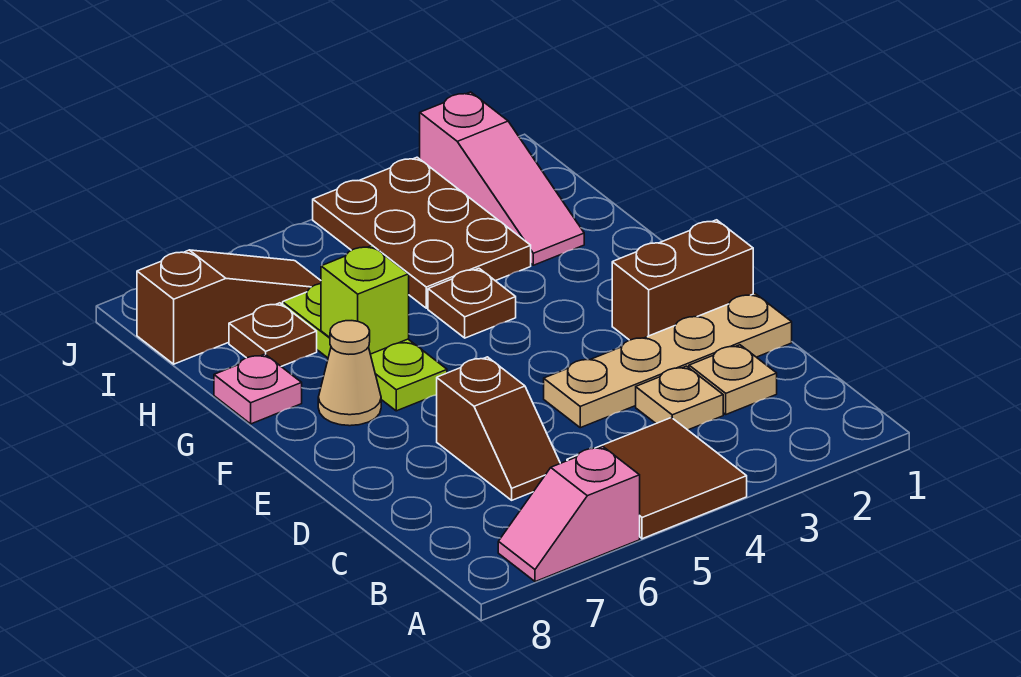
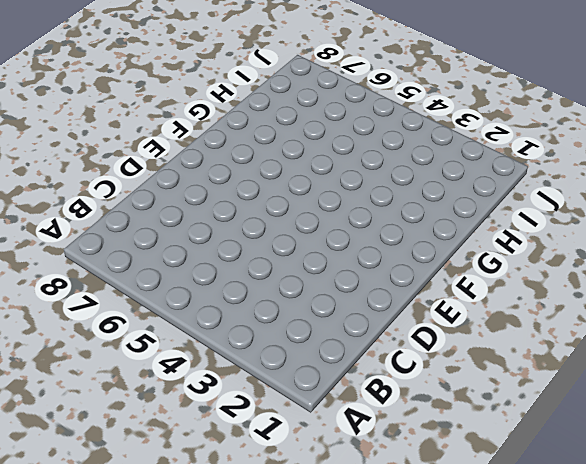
none -> brown 2x2 tile [567,418,747,539]
none -> pink 1x2 slope [498,447,640,582]
none -> tan 1x1 plate [689,345,777,414]

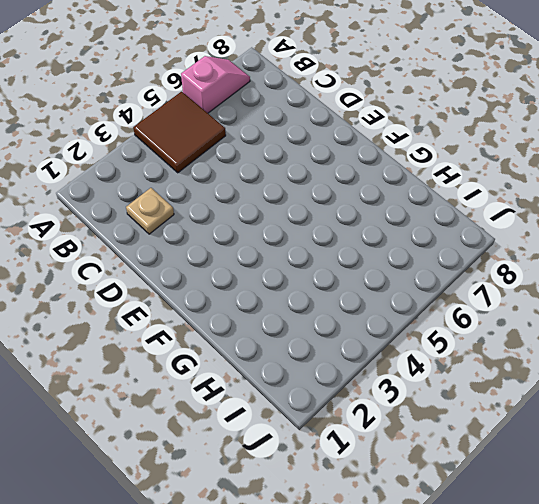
none -> tan 1x1 plate [636,366,723,430]
none -> brown 1x2 slope [437,357,560,500]
none -> tan 1x4 plate [544,294,792,428]

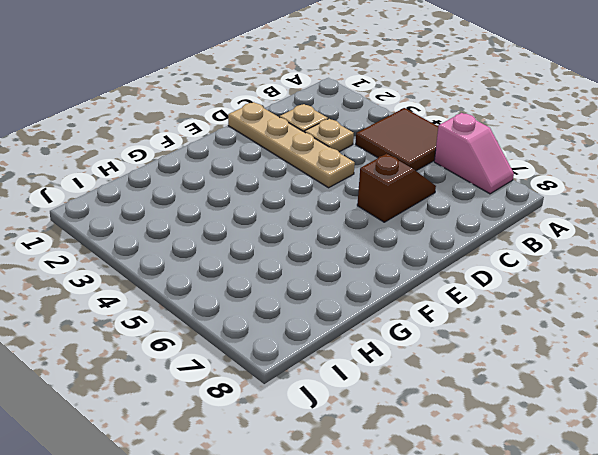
none -> brown 1x2 brick [612,220,753,340]
none -> lime 1x3 plate [283,284,447,411]
none -> tan 1x1 cone [318,321,381,426]

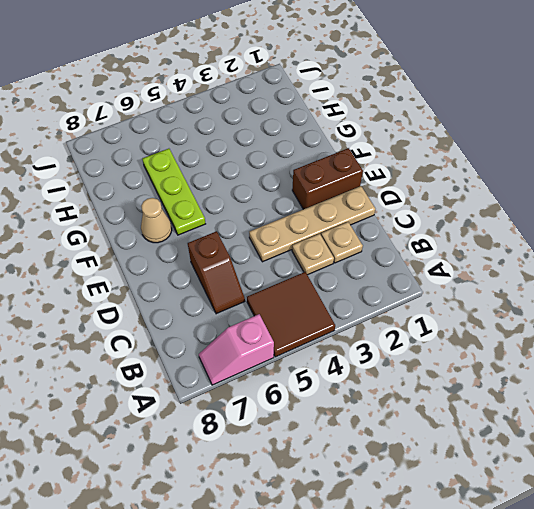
none -> brown 1x1 plate [428,268,516,338]
none -> pink 1x1 plate [214,354,302,424]
none -> pink 1x3 slope [420,92,584,265]

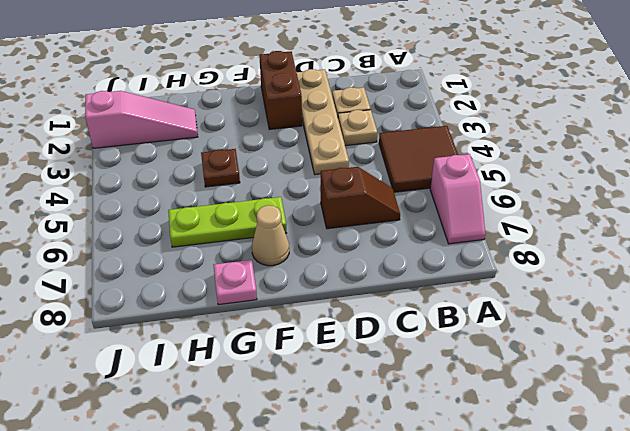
none -> brown 2x3 plate [313,157,531,308]
none -> brown 1x1 plate [229,303,317,366]
none -> brown 1x3 slope [137,250,321,364]

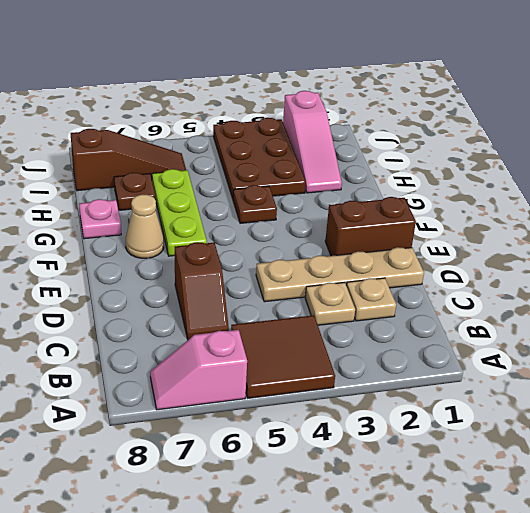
none -> lime 1x1 brick [321,246,409,354]

